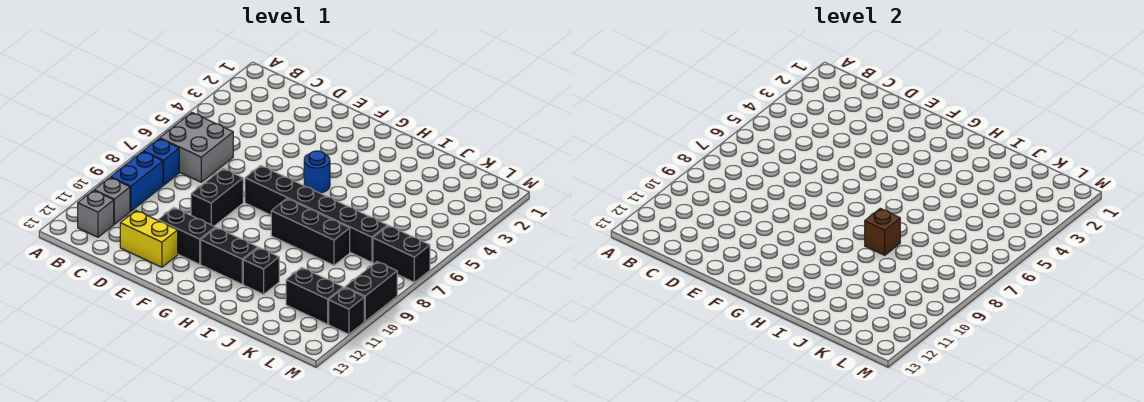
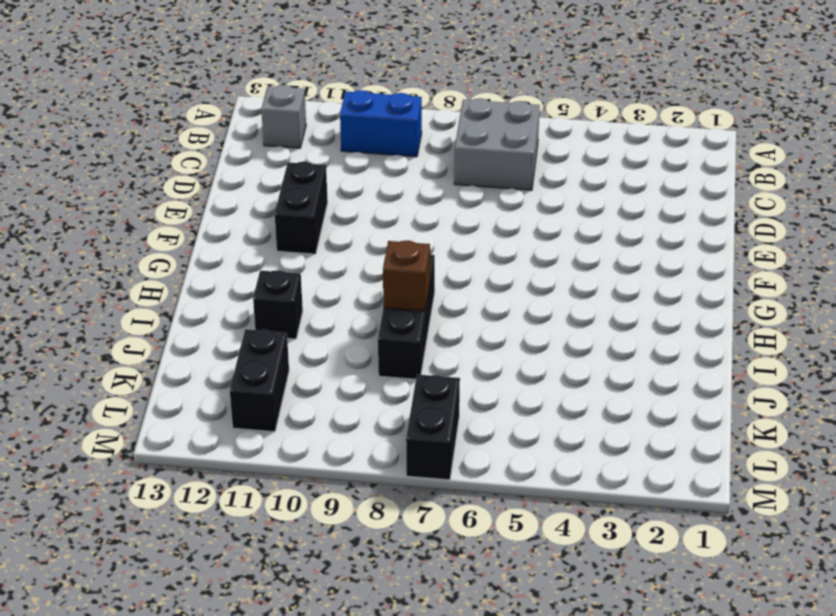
none -> blue 1x1 brick [143,138,179,185]
none -> grey 1x1 brick [94,177,130,224]
none -> yellow 1x2 brick [120,211,178,267]

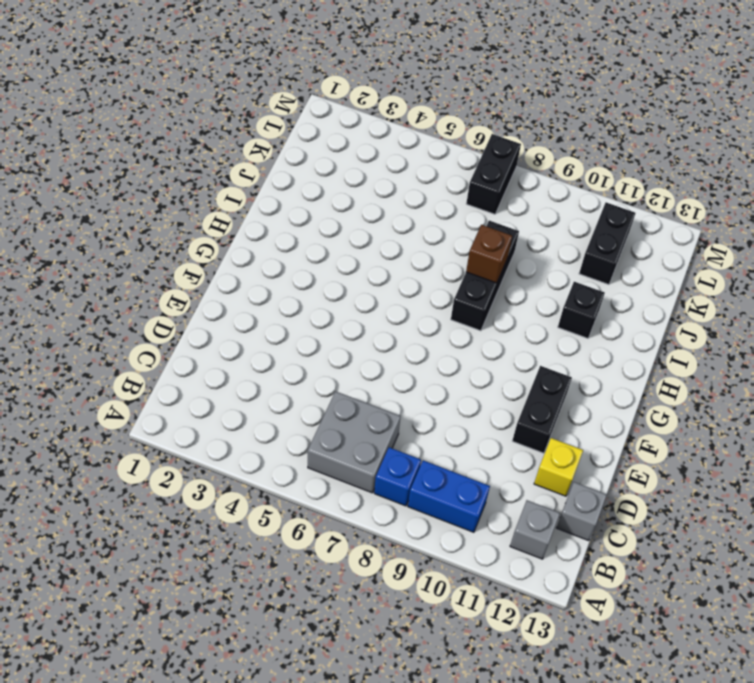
grey 1x1 brick [556,482,607,541] -> grey 1x1 brick moved to [94,177,130,224]
yellow 1x1 brick [534,438,583,496] -> yellow 1x2 brick [120,211,178,267]
none -> black 1x2 brick [191,169,243,226]
none -> black 1x6 brick [245,165,387,262]
none -> blue 1x1 round brick [304,151,330,193]

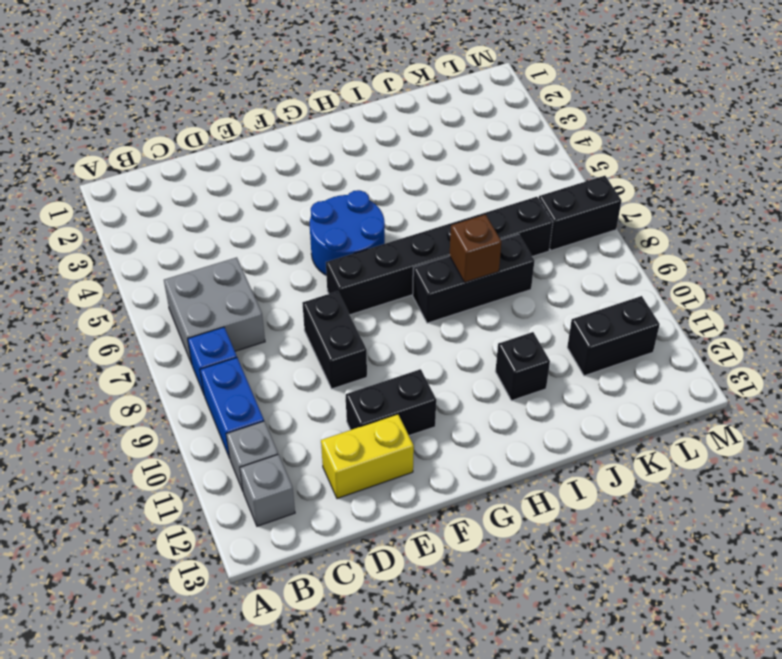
blue 2x2 round brick [310,190,385,275] -> blue 1x1 round brick [304,151,330,193]
none -> black 1x2 brick [201,227,258,284]
none -> black 1x2 brick [345,262,397,321]
none -> black 1x1 brick [329,287,364,334]

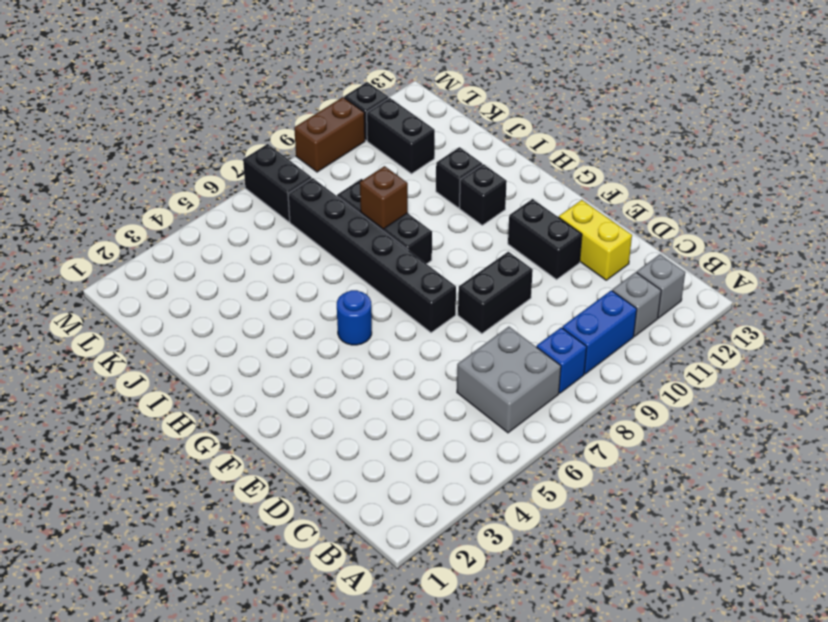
black 1x1 brick [460,164,507,225] -> black 1x2 brick [201,227,258,284]
brown 1x2 brick [294,97,365,172] -> black 1x2 brick [345,262,397,321]

